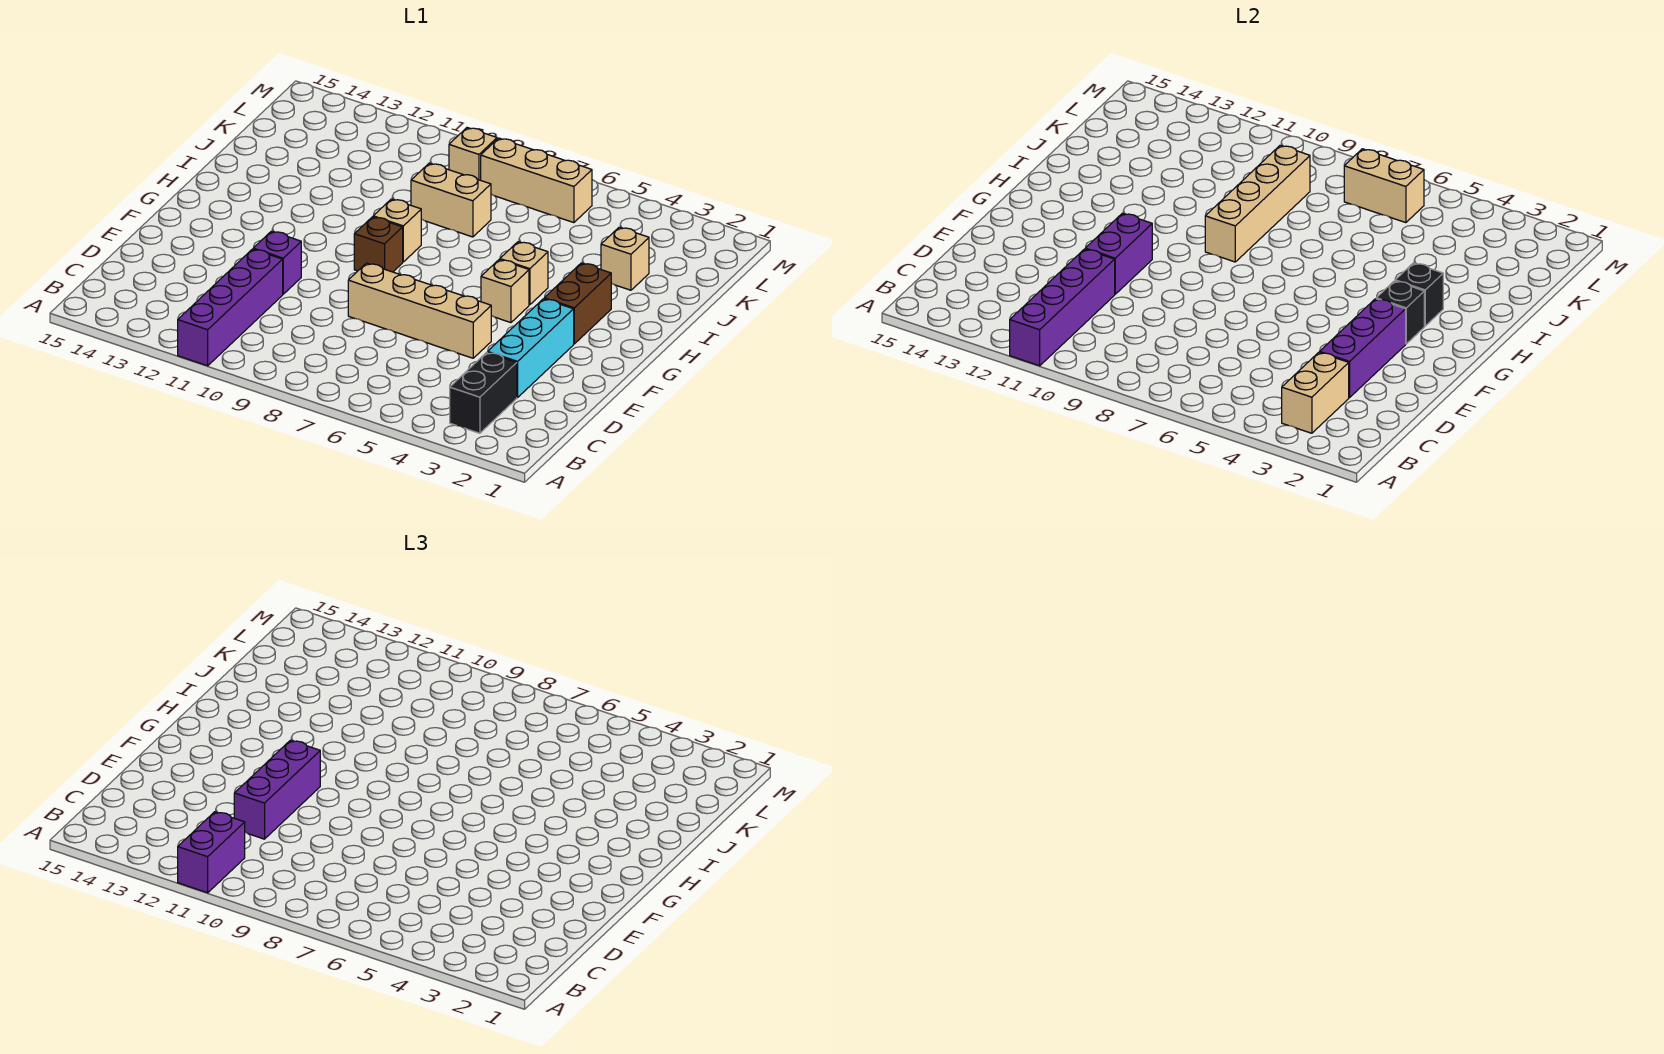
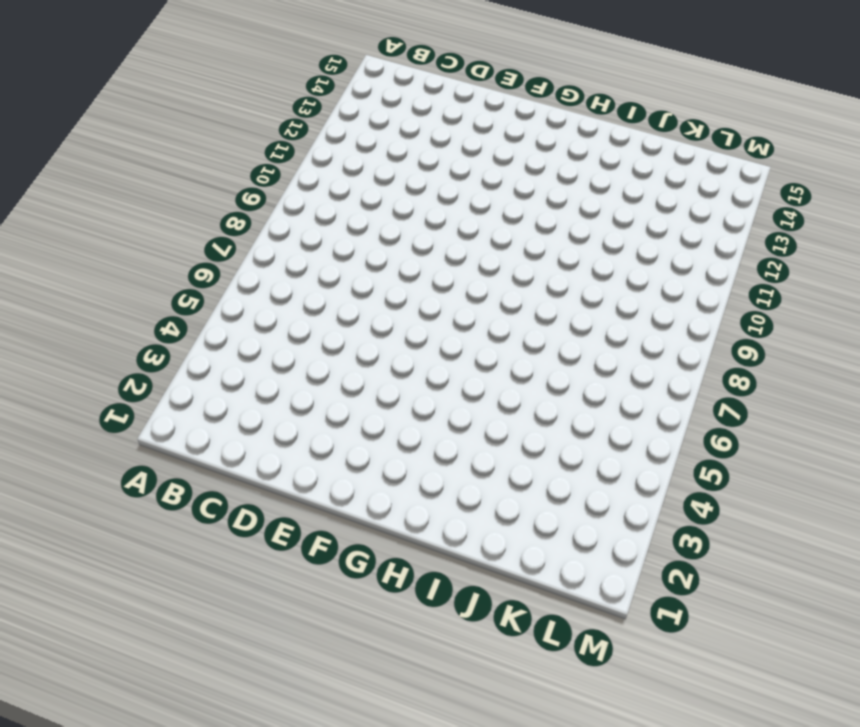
none -> purple 1x4 brick [178,249,283,366]
none -> black 1x2 brick [450,352,517,433]
none -> cyan 1x3 brick [488,299,574,398]

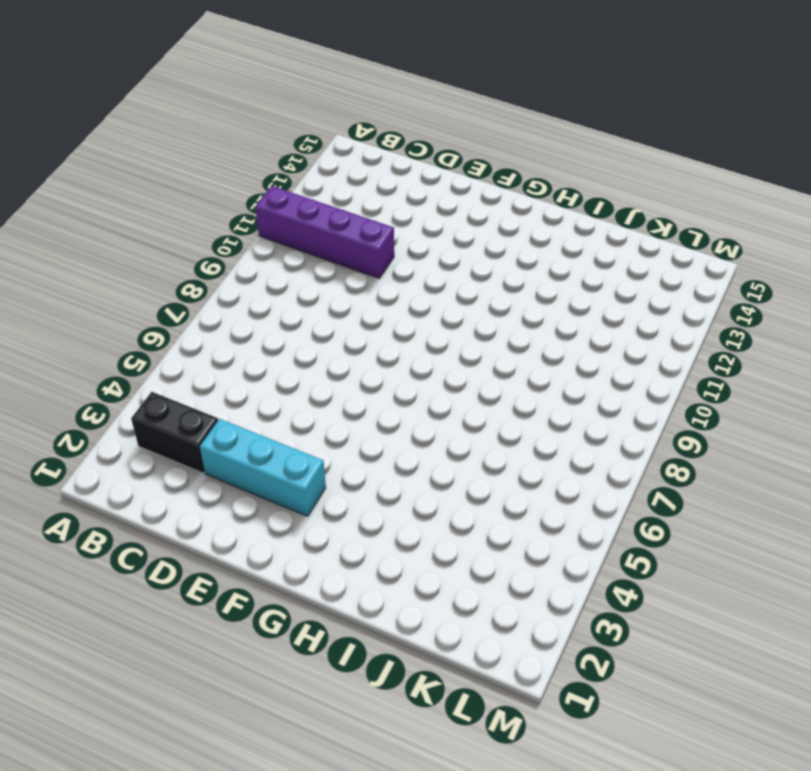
none -> tan 1x4 brick [348,263,491,358]
none -> purple 1x1 brick [253,231,301,294]
none -> brown 1x2 brick [544,263,611,344]

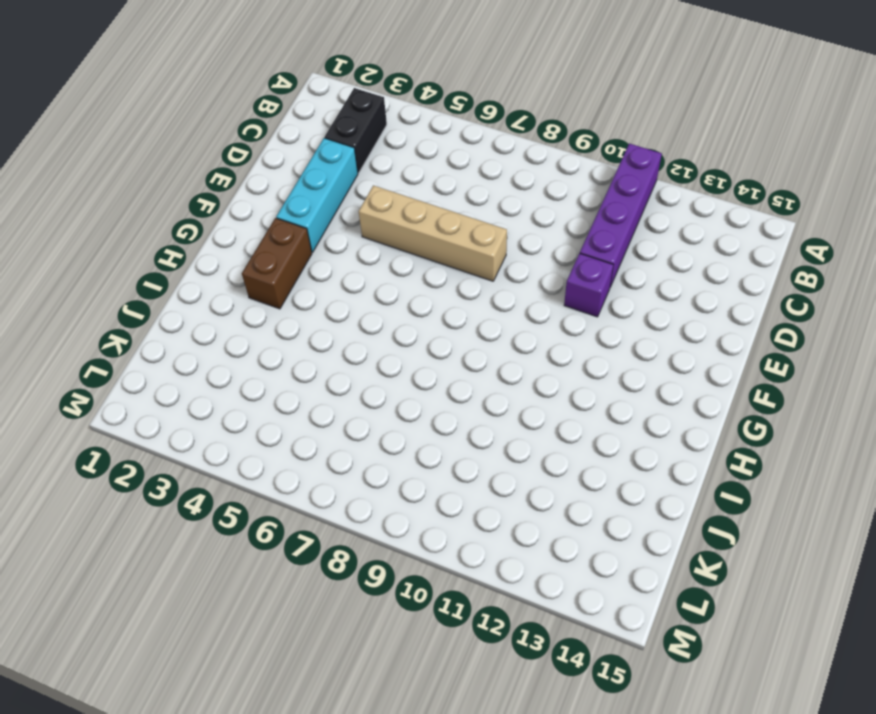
none -> tan 1x1 brick [481,260,529,323]
none -> brown 1x1 brick [354,217,403,272]
none -> tan 1x1 brick [500,242,548,305]

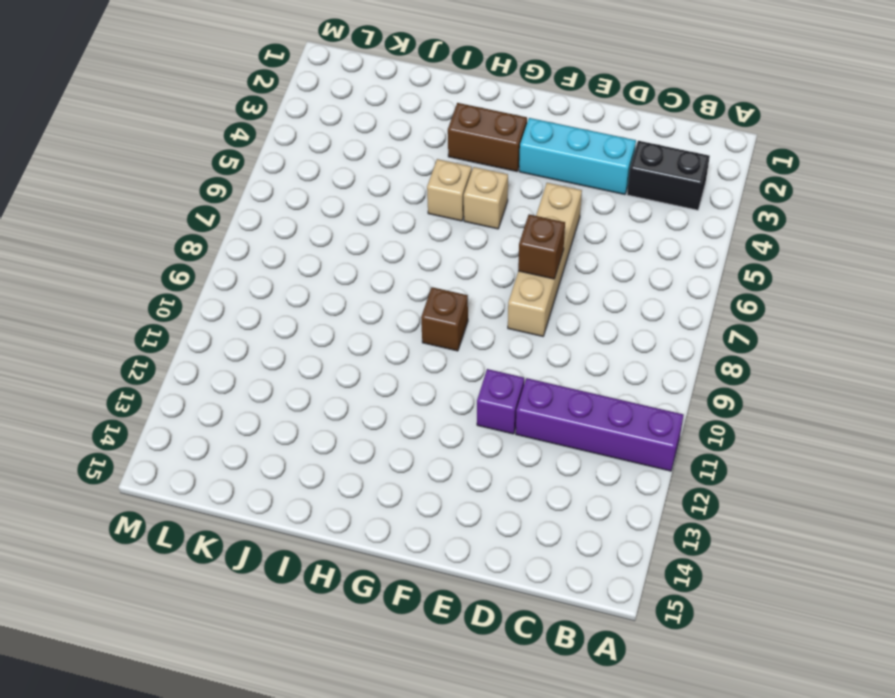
brown 1x1 brick [518,214,565,279] -> none
none -> tan 1x1 brick [373,199,421,262]
none -> tan 1x1 brick [601,227,649,290]
none -> tan 1x2 brick [411,163,491,237]

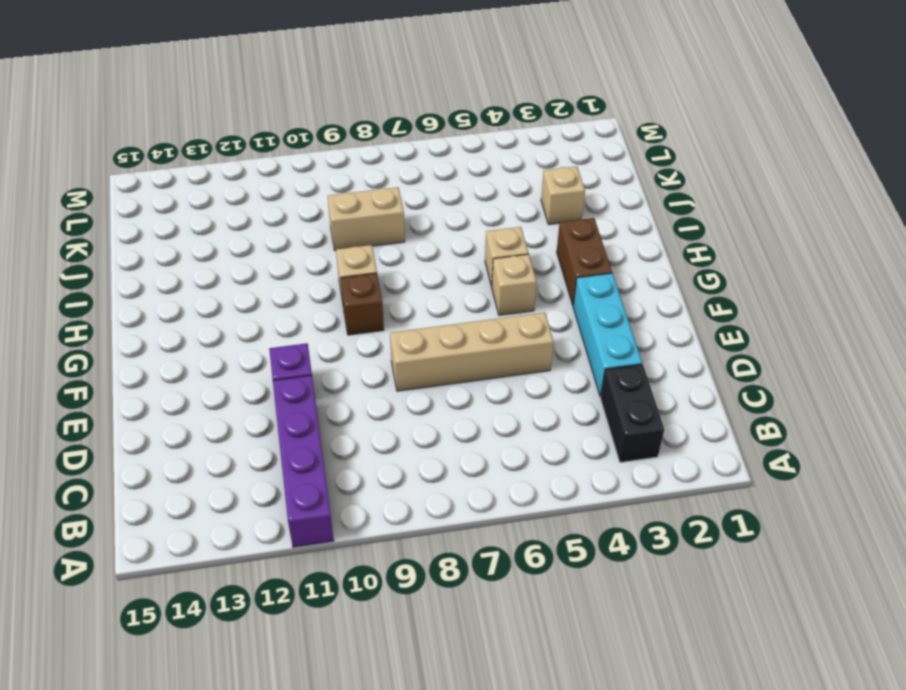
none -> tan 1x3 brick [481,138,592,223]
none -> tan 1x1 brick [449,128,497,180]
none -> purple 1x4 brick [1010,249,1115,366]

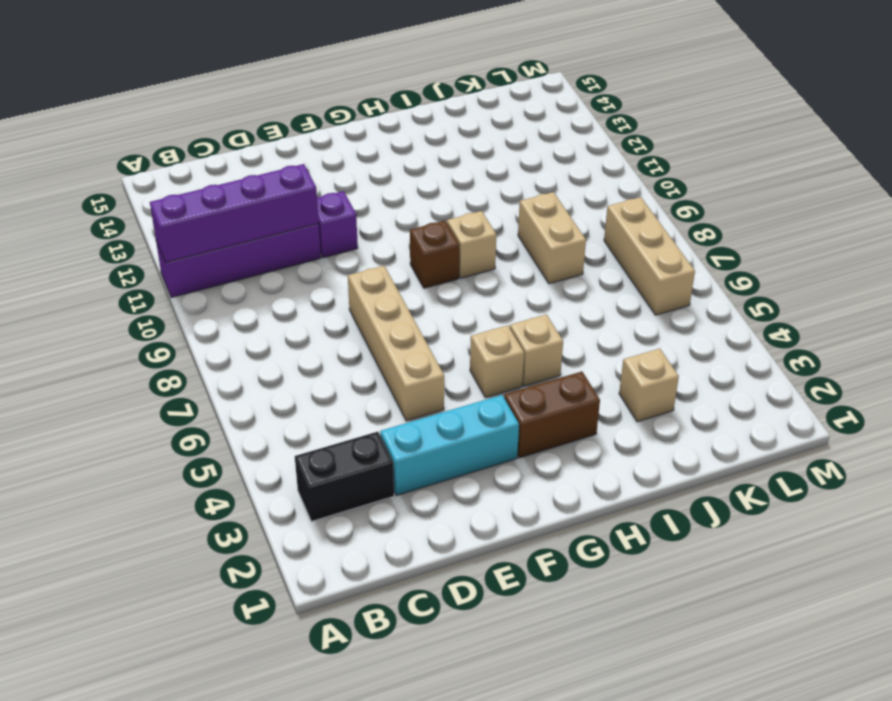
none -> tan 1x1 brick [449,128,497,180]
none -> tan 1x2 brick [1282,352,1349,433]
none -> purple 1x3 brick [1320,299,1406,398]

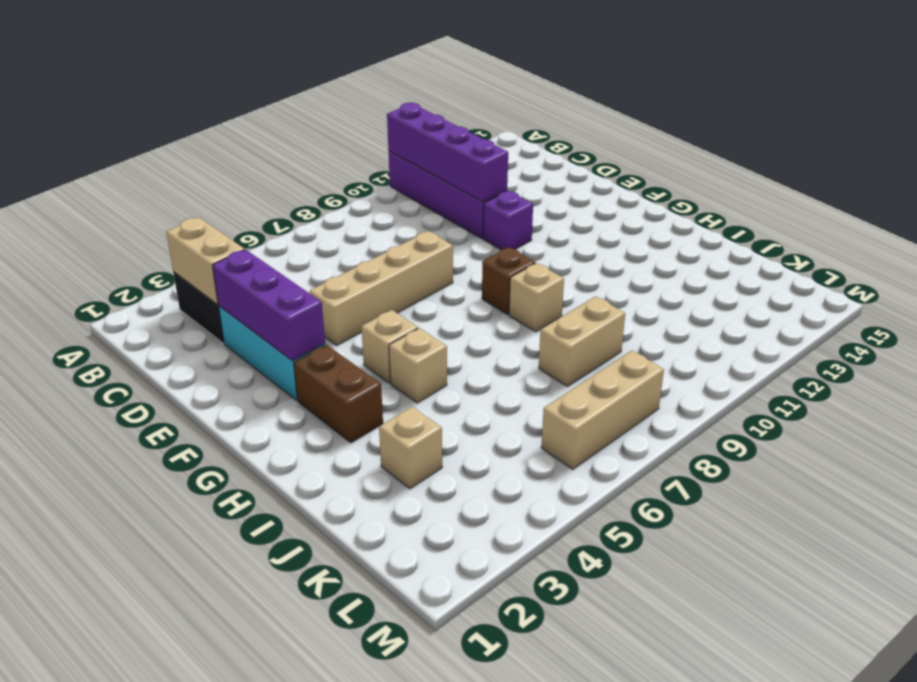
none -> tan 1x1 brick [449,128,497,180]
none -> purple 1x2 brick [1085,213,1152,294]
none -> black 1x1 brick [1376,281,1424,344]

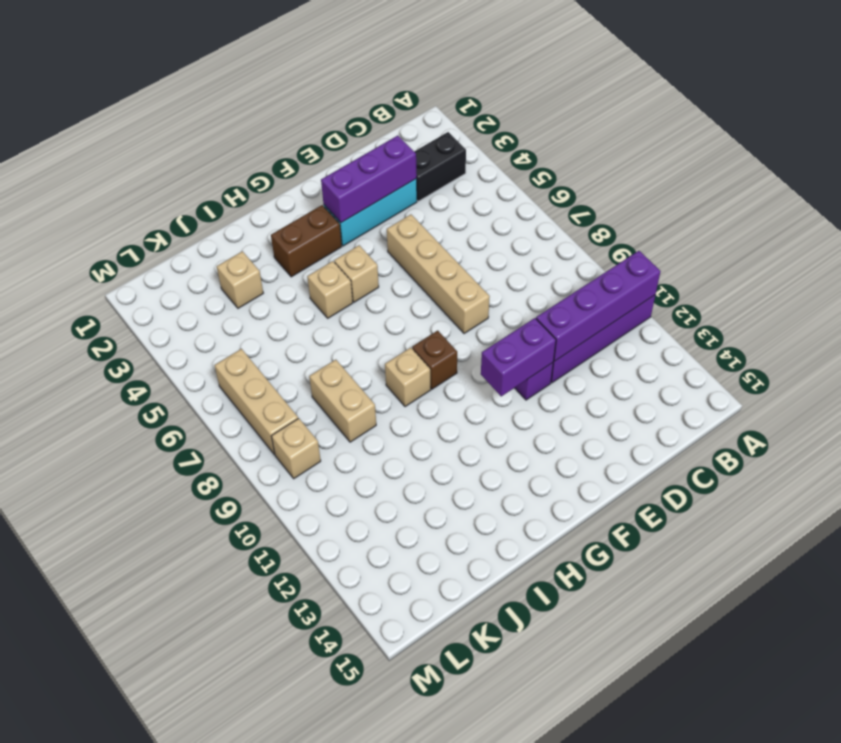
none -> tan 1x2 brick [1282,352,1349,433]
none -> black 1x1 brick [1376,281,1424,344]
none -> black 1x1 brick [1395,263,1443,326]

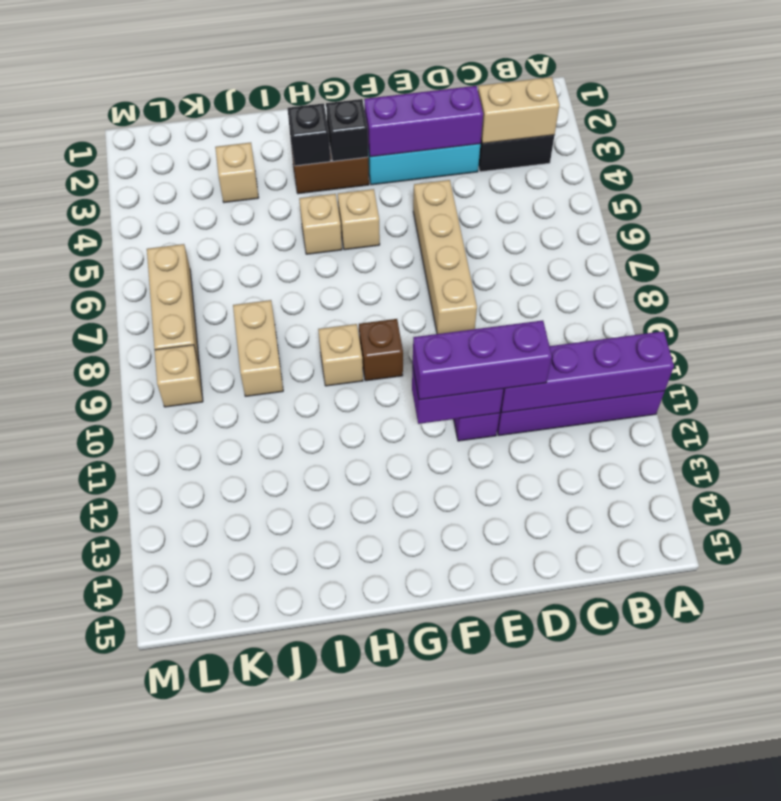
none -> tan 1x4 brick [1205,145,1310,262]
none -> tan 1x2 brick [1344,149,1424,223]
none -> purple 1x2 brick [178,812,245,893]

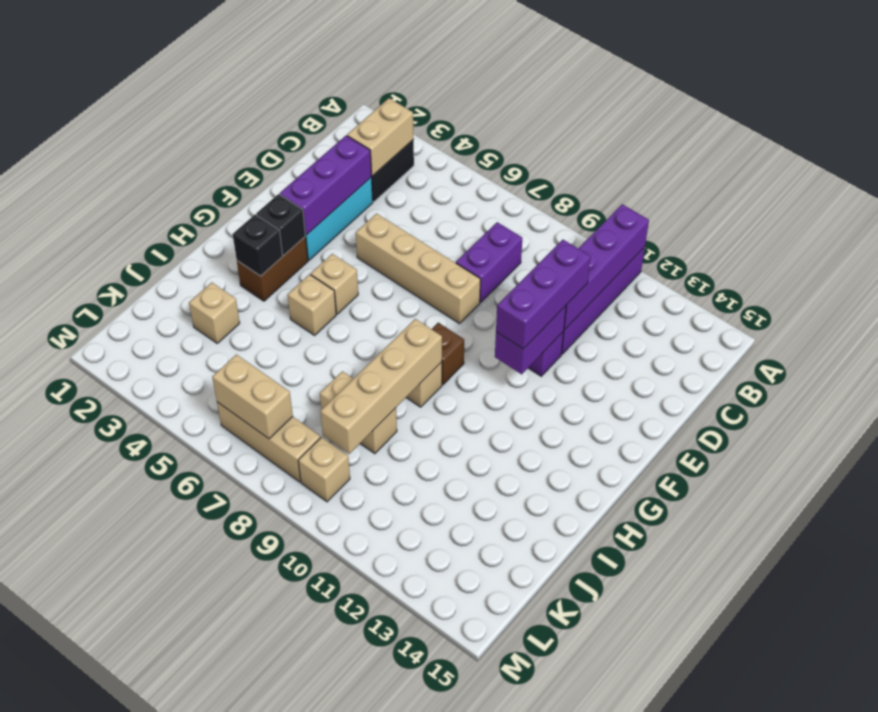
purple 1x2 brick [456,222,522,303] -> purple 1x2 brick moved to [178,812,245,893]

